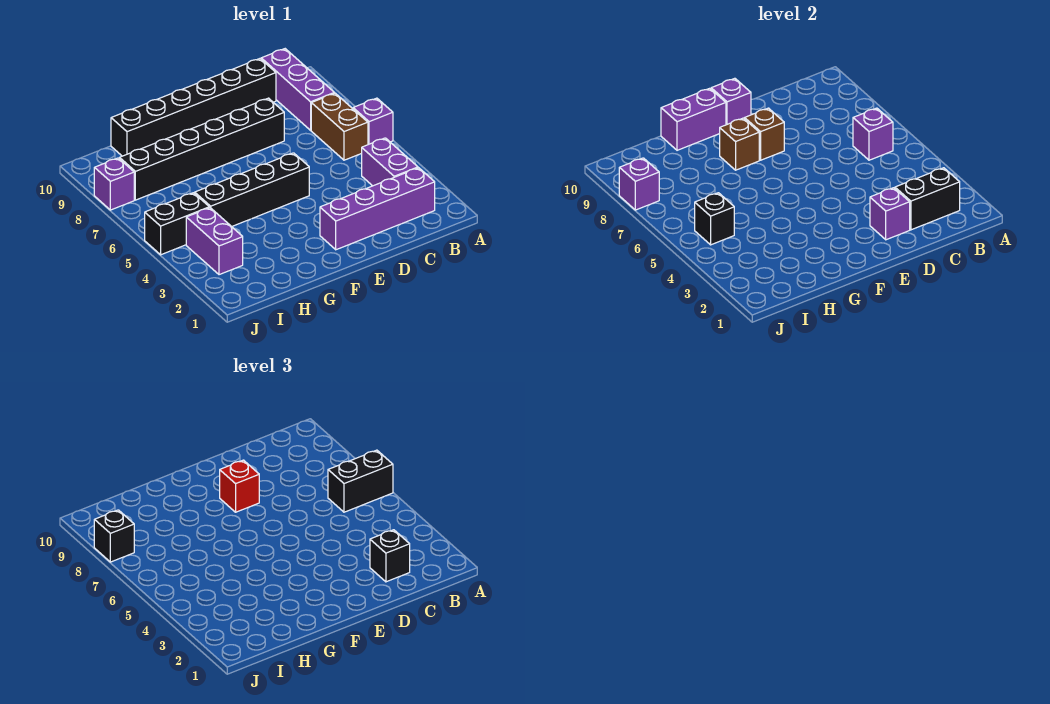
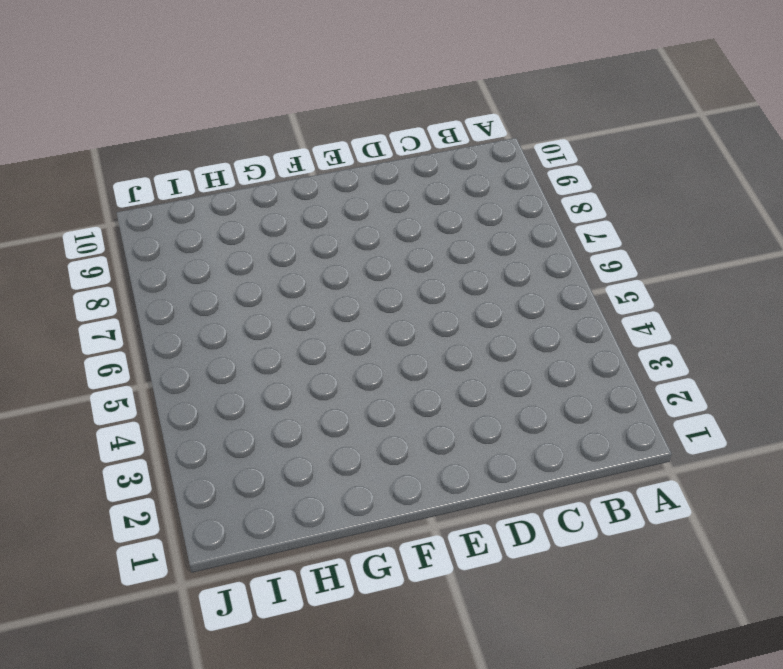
none -> purple 1x1 brick [353,98,393,145]
none -> purple 1x4 brick [320,168,435,250]
none -> purple 1x2 brick [361,138,418,186]

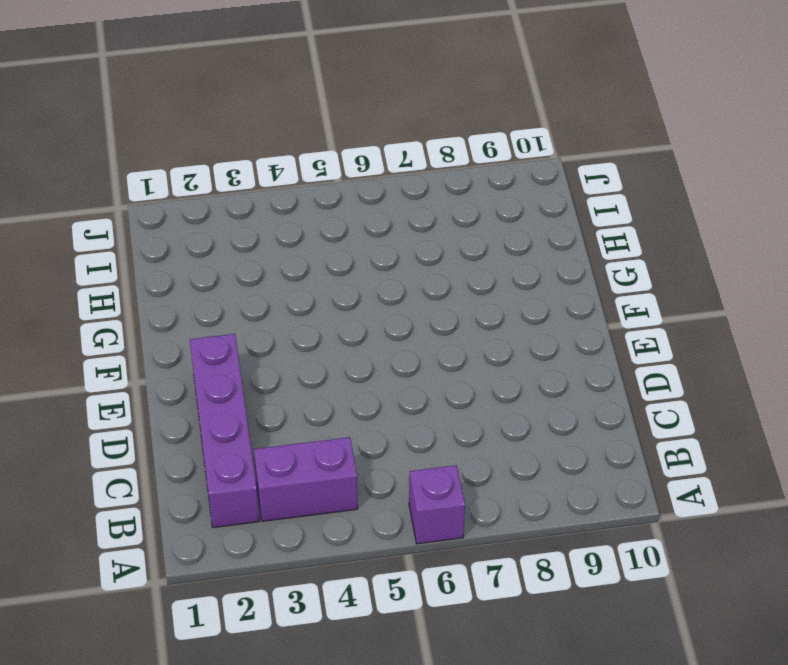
none -> brown 1x2 brick [311,93,368,160]
none -> purple 1x3 brick [261,49,334,130]
none -> black 1x6 brick [111,59,276,156]

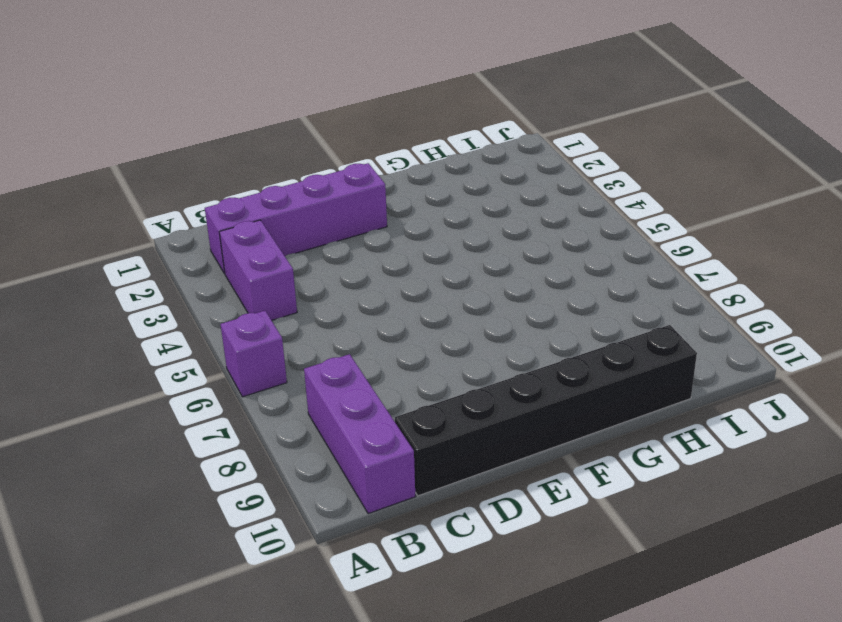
none -> brown 1x2 brick [311,93,368,160]
none -> black 1x6 brick [120,98,284,200]
none -> black 1x4 brick [195,153,309,227]

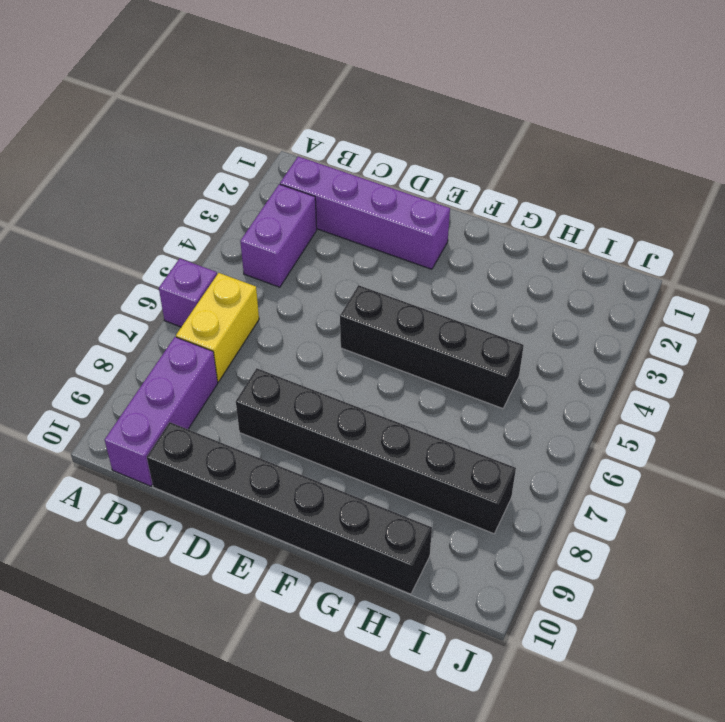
yellow 1x2 brick [176,273,259,382] -> brown 1x2 brick [311,93,368,160]
none -> purple 1x2 brick [186,208,243,275]
none -> black 1x2 brick [145,193,209,255]
none -> purple 1x1 brick [94,158,134,210]

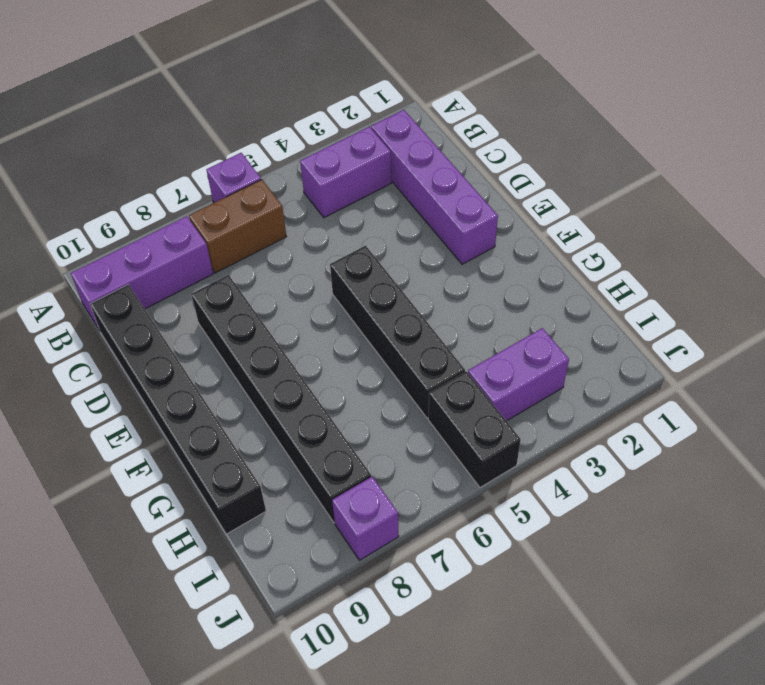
none -> black 1x2 brick [895,168,960,230]
none -> purple 1x1 brick [853,108,893,160]
none -> purple 1x1 brick [870,188,910,240]

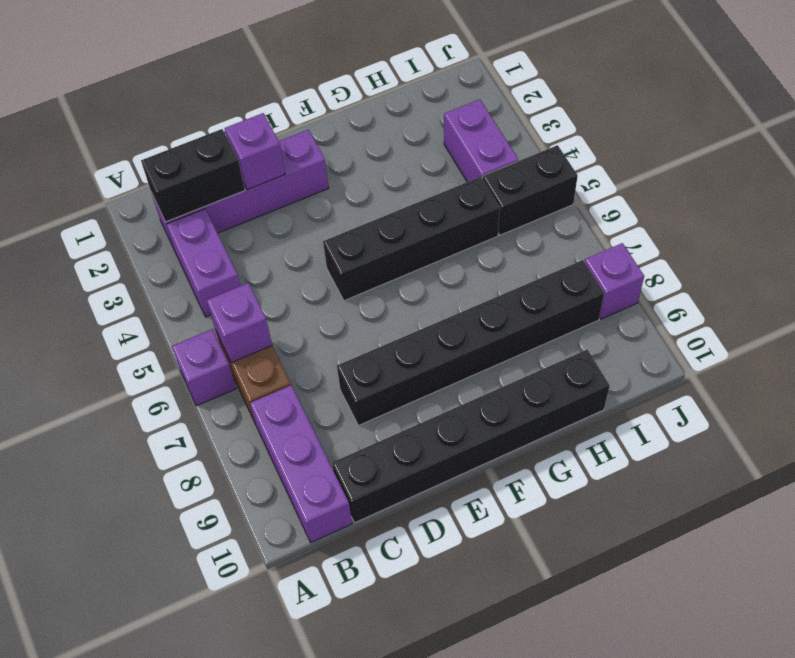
none -> brown 1x1 brick [745,108,784,160]
none -> purple 1x1 brick [711,78,751,125]
none -> brown 1x1 brick [720,118,759,170]

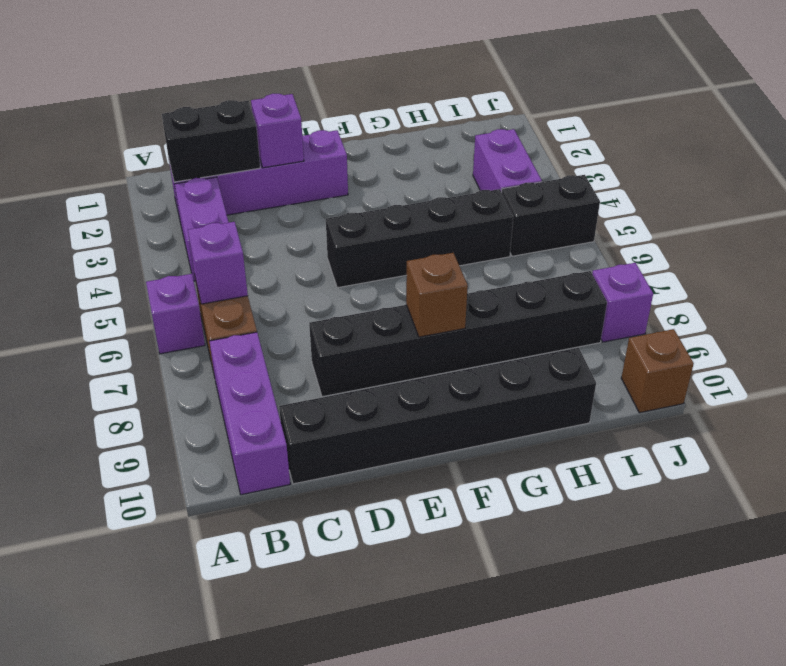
brown 1x1 brick [621,329,694,413] -> brown 1x1 brick moved to [745,108,784,160]
none -> purple 1x1 brick [711,78,751,125]
none -> purple 1x2 brick [661,88,726,150]
none -> black 1x1 brick [695,193,734,245]

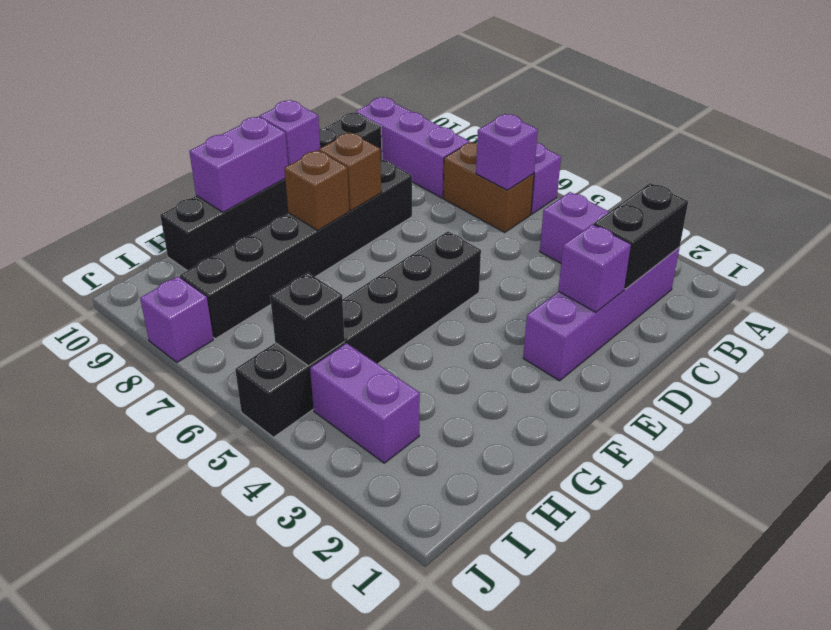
none -> purple 1x1 brick [619,158,659,210]
none -> black 1x2 brick [328,450,393,512]
none -> black 1x1 brick [370,530,410,582]

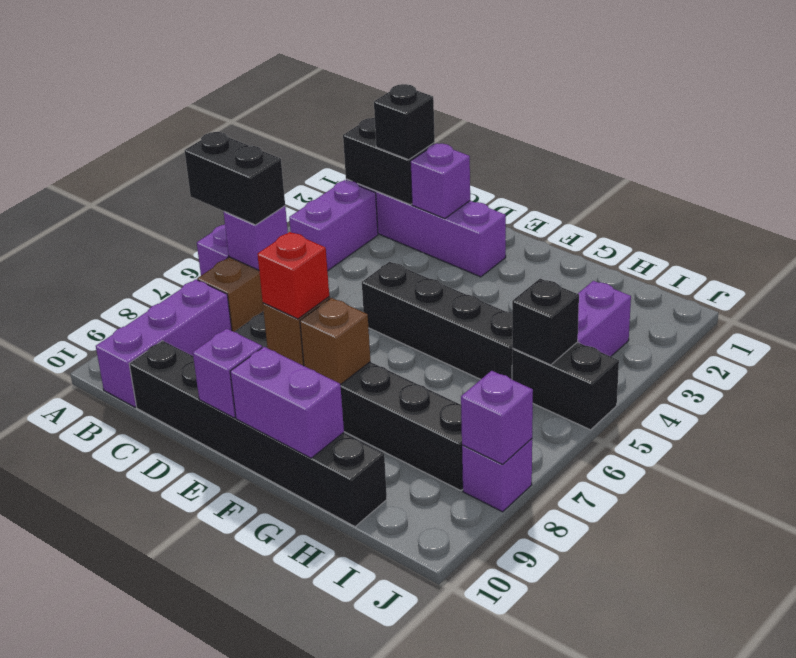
none -> black 1x1 brick [94,510,134,562]

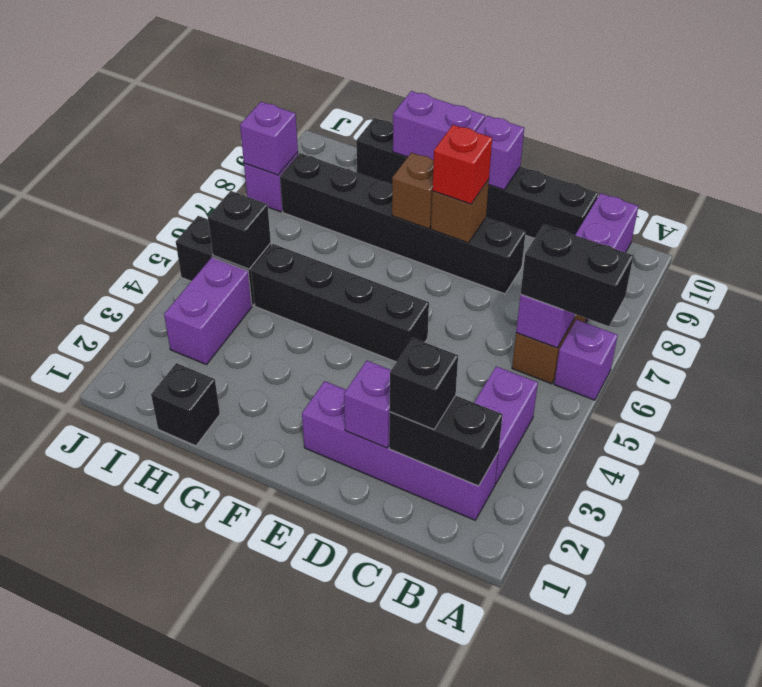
black 1x1 brick [151,363,220,446] -> black 1x1 brick moved to [94,510,134,562]

